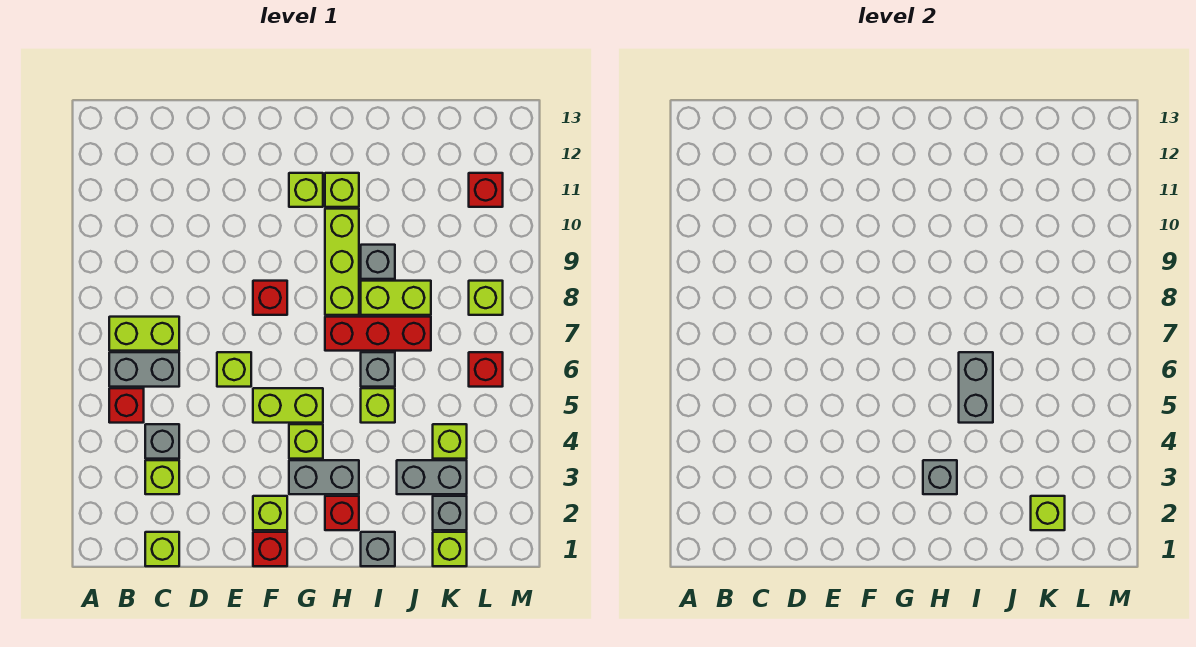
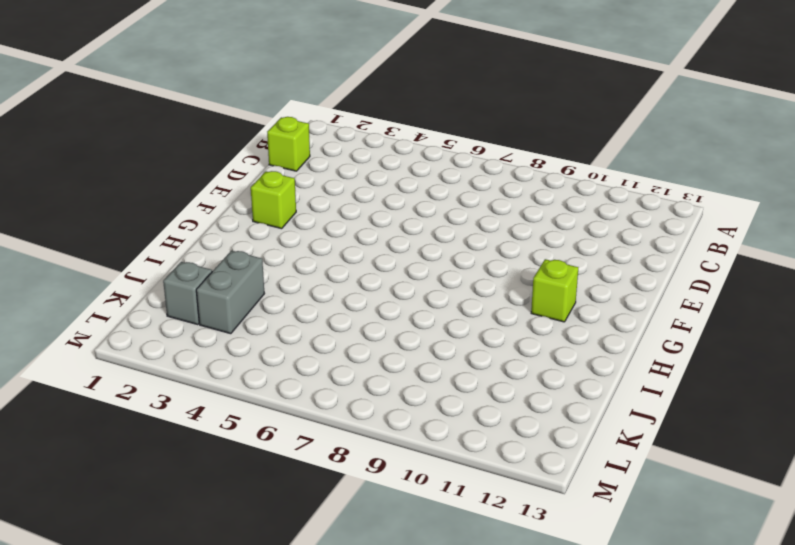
none -> red 1x1 brick [109,388,144,423]
none -> grey 1x2 brick [109,352,179,387]
none -> lime 1x2 brick [109,317,179,351]
none -> lime 1x1 brick [145,460,179,494]

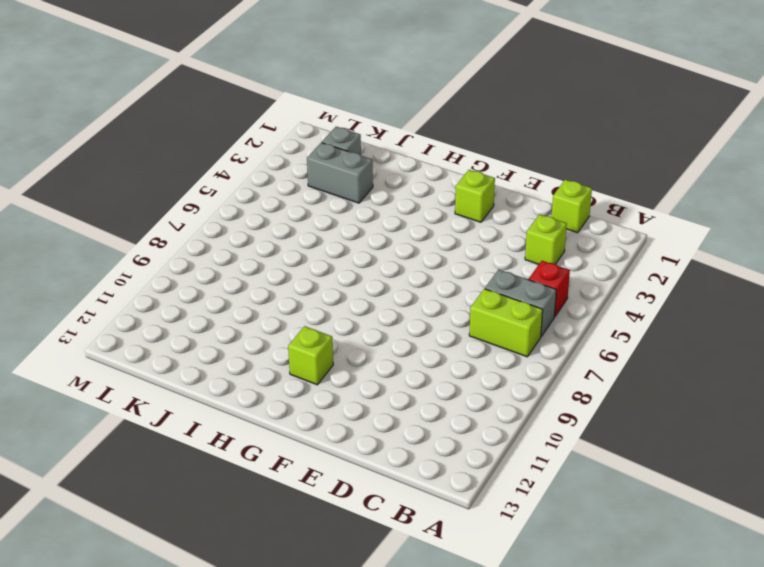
none -> grey 1x1 brick [145,424,179,459]
none -> lime 1x1 brick [217,352,251,387]
none -> red 1x1 brick [253,532,287,566]
none -> lime 1x2 brick [253,388,323,423]

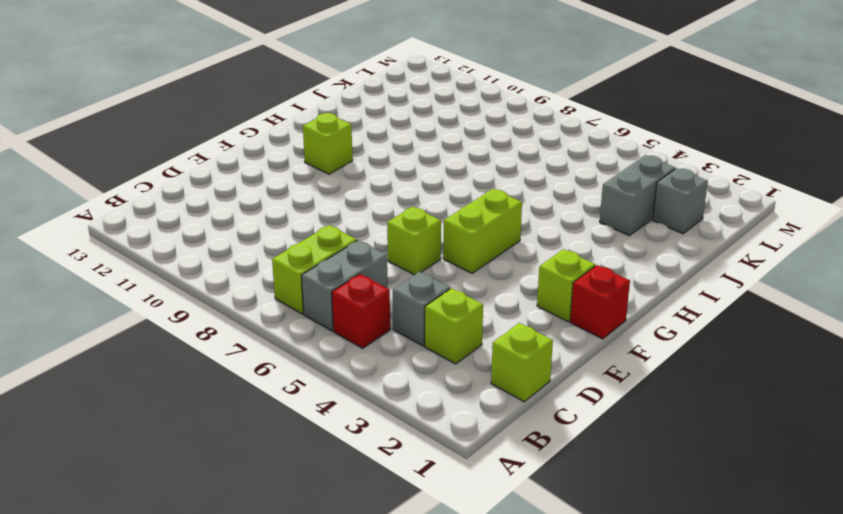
none -> red 1x1 brick [253,281,287,315]
none -> grey 1x2 brick [289,460,359,494]
none -> lime 1x1 brick [289,424,323,459]
none -> red 1x1 brick [325,496,359,530]

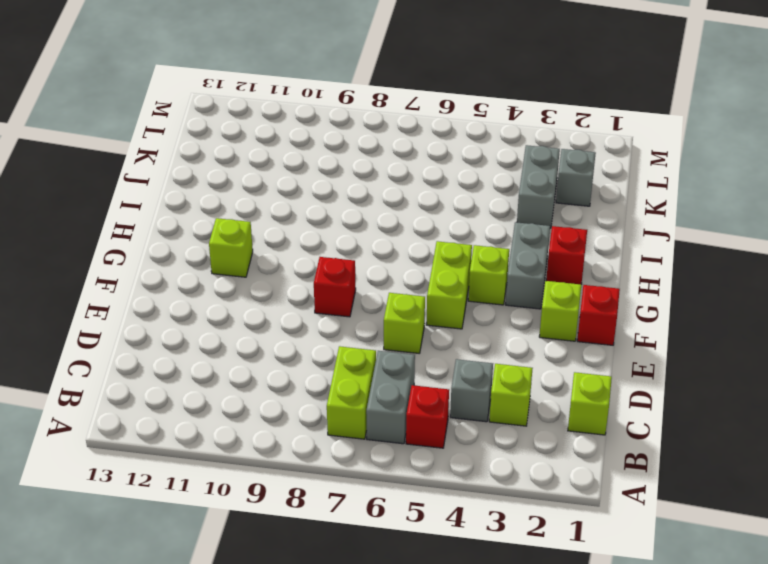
none -> red 1x3 brick [325,317,431,351]
none -> lime 1x3 brick [325,209,359,315]
none -> lime 1x1 brick [325,173,359,207]
none -> grey 1x1 brick [361,532,395,566]

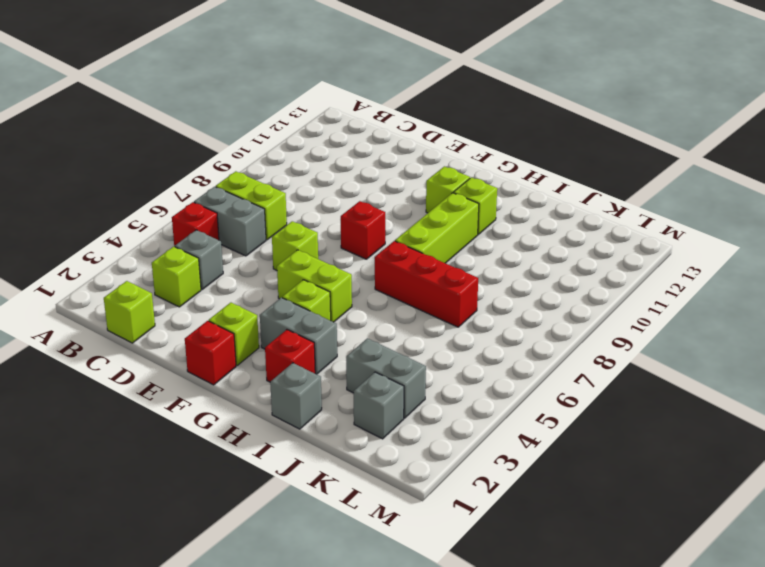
none -> lime 1x1 brick [361,388,395,423]
none -> grey 1x1 brick [361,352,395,387]
none -> lime 1x2 brick [361,281,431,315]
none -> grey 1x1 brick [361,245,395,279]

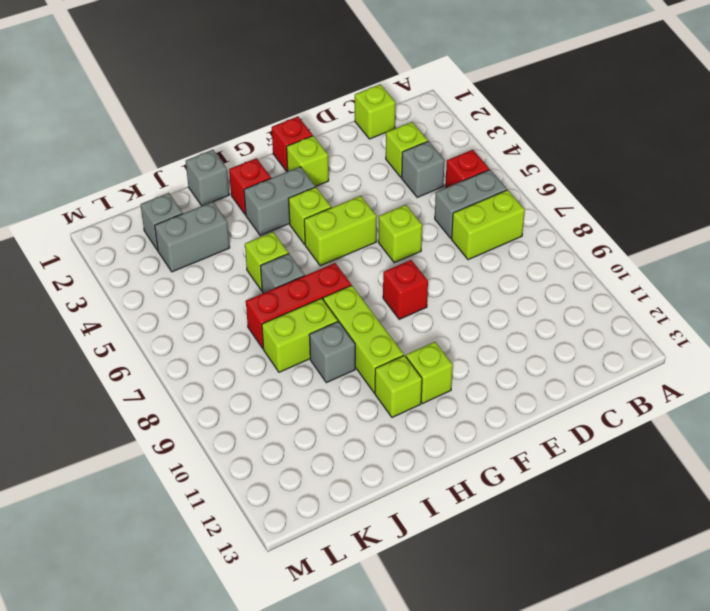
none -> lime 1x1 brick [433,532,467,566]
none -> lime 1x1 brick [433,424,467,459]
none -> red 1x1 brick [469,352,503,387]
none -> lime 1x1 brick [469,281,503,315]

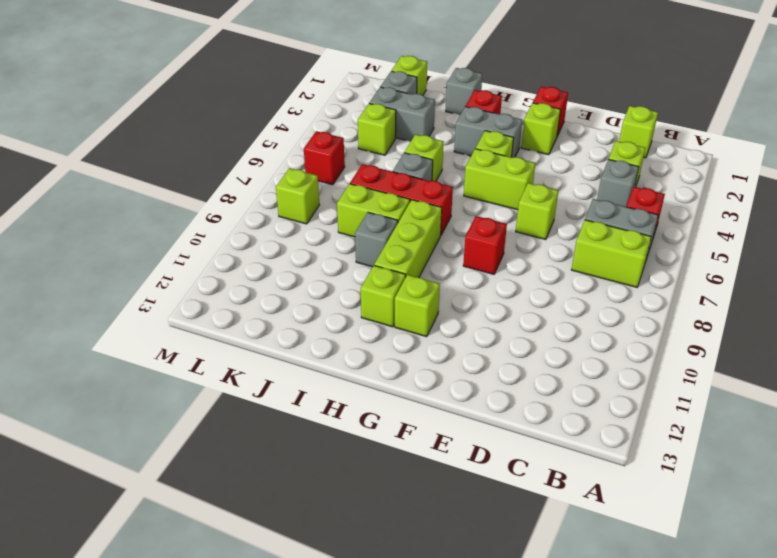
none -> red 1x1 brick [469,173,503,207]
none -> grey 1x1 brick [923,460,957,494]
none -> grey 1x2 brick [959,352,993,423]
none -> lime 1x1 brick [1031,496,1065,530]

